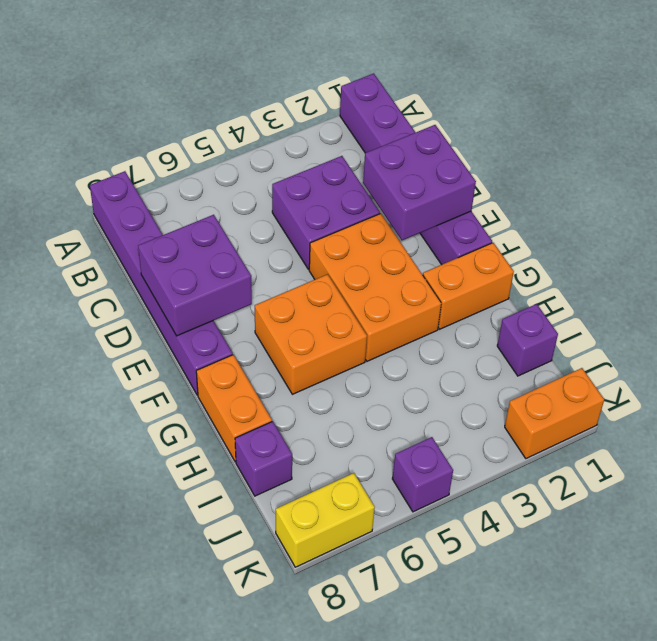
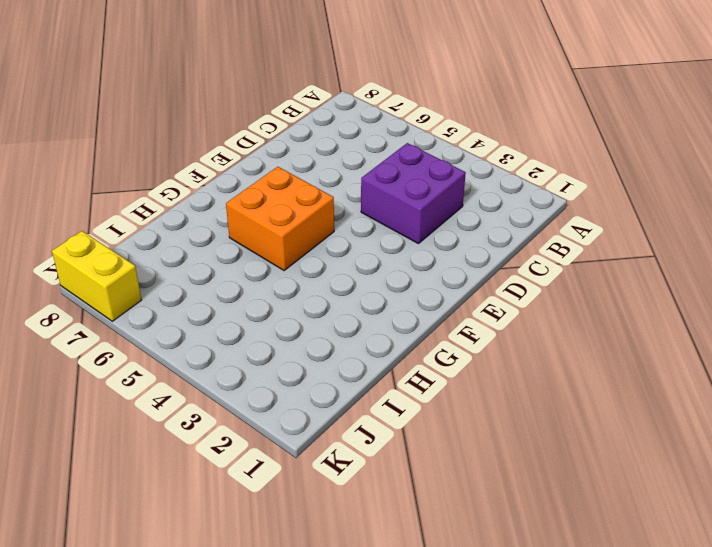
none -> purple 1x6 brick [340,73,492,265]
none -> purple 1x6 brick [90,171,233,395]
none -> orange 2x3 brick [309,214,441,361]

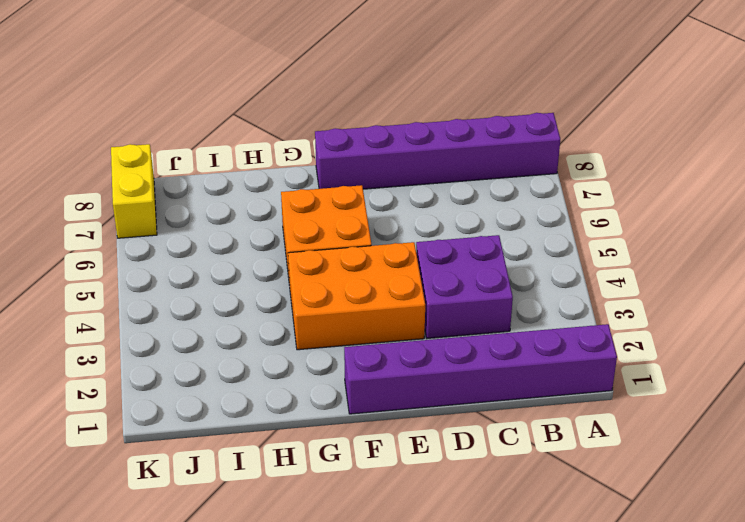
none -> orange 1x2 brick [423,243,514,329]
none -> orange 1x2 brick [196,355,272,462]
none -> purple 1x1 brick [497,304,558,376]

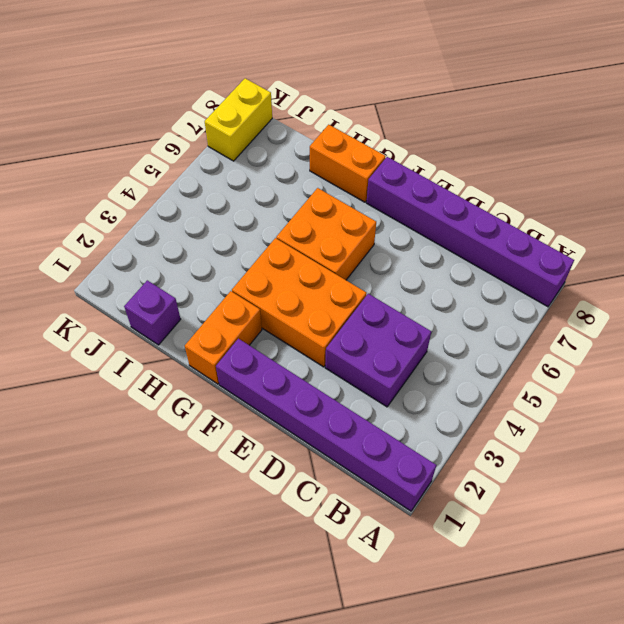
none -> purple 1x1 brick [235,421,292,496]
none -> orange 1x2 brick [505,368,604,458]
none -> purple 1x1 brick [392,437,453,512]

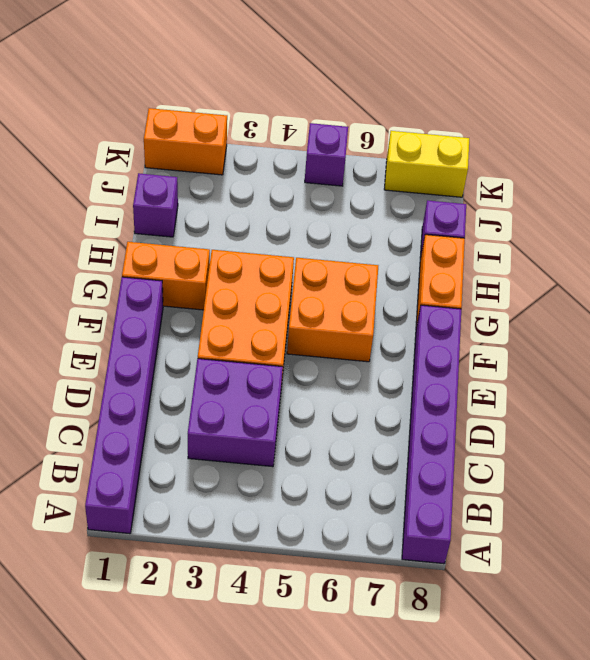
none -> purple 2x2 brick [363,125,476,240]
none -> purple 2x2 brick [138,215,252,336]

